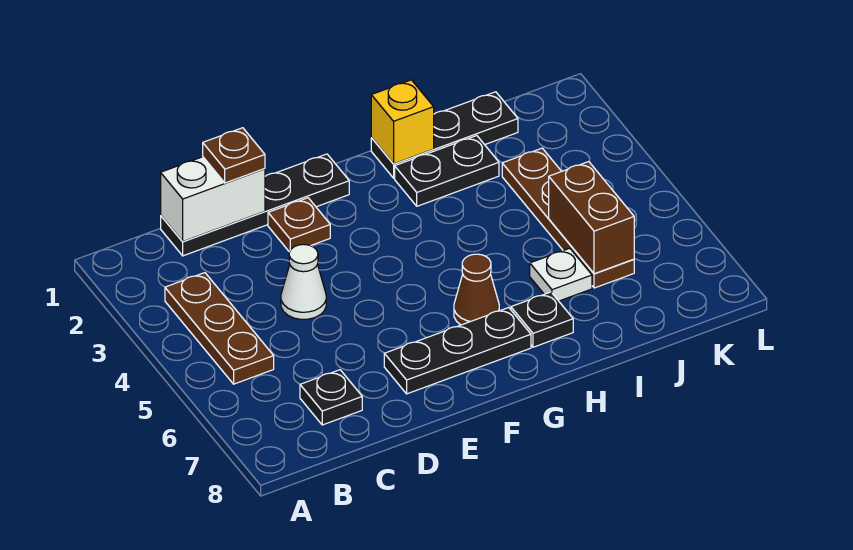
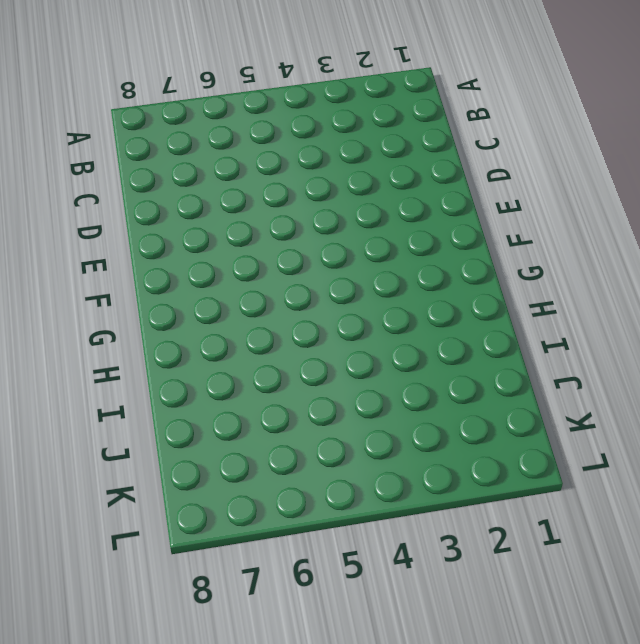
none -> brown 1x3 plate [165,273,274,384]
none -> black 1x4 plate [161,154,349,256]
none -> black 1x1 plate [300,370,362,425]

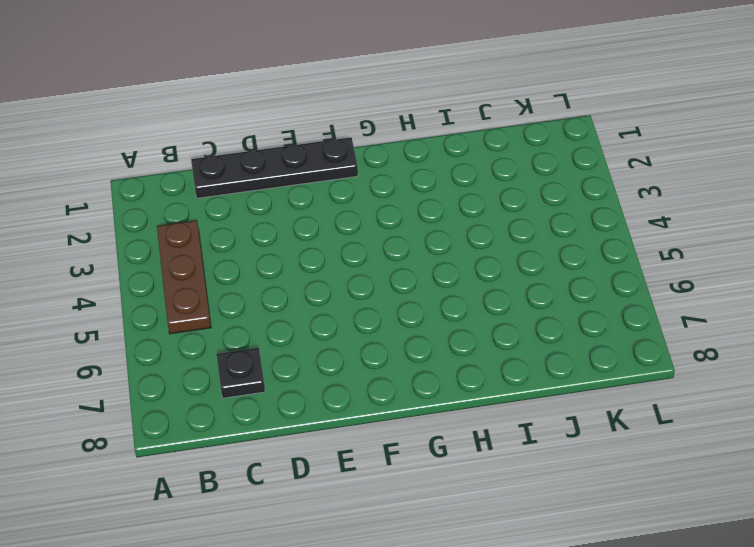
none -> white 1x1 cone [281,244,326,319]
none -> brown 1x1 plate [268,198,330,252]
none -> black 1x3 plate [384,308,531,394]

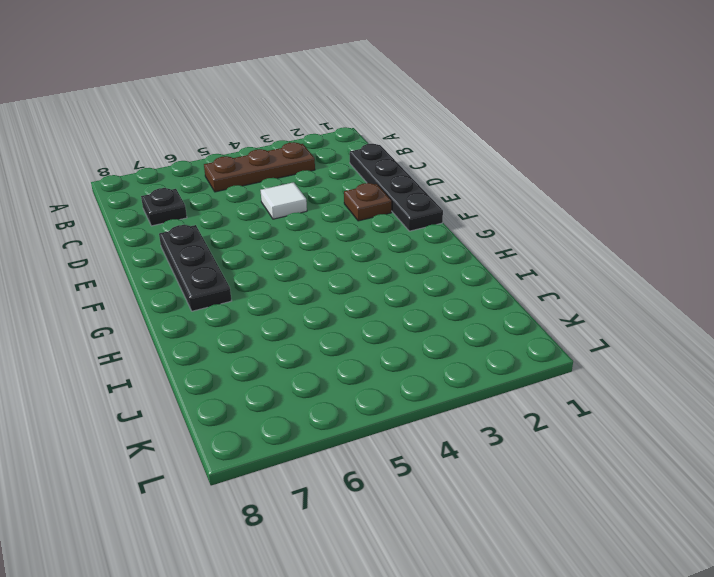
white 1x1 tile [260,182,307,219] -> white 1x1 cone [281,244,326,319]
none -> brown 1x1 cone [454,254,499,325]
none -> black 1x3 plate [371,92,518,178]
none -> black 1x2 plate [395,136,499,206]

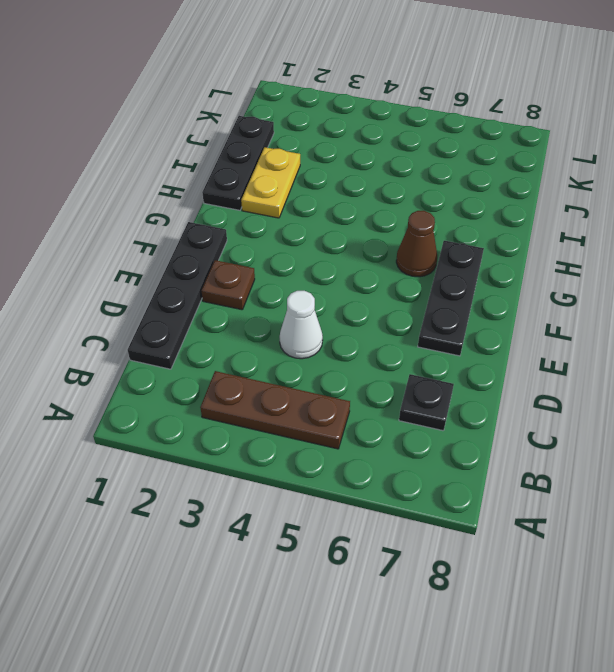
yellow 1x2 plate [241,147,300,218] -> black 1x2 plate [395,136,499,206]
none -> black 1x1 plate [511,292,573,347]
none -> white 1x1 plate [530,248,592,301]
none -> brown 1x4 plate [502,148,634,288]

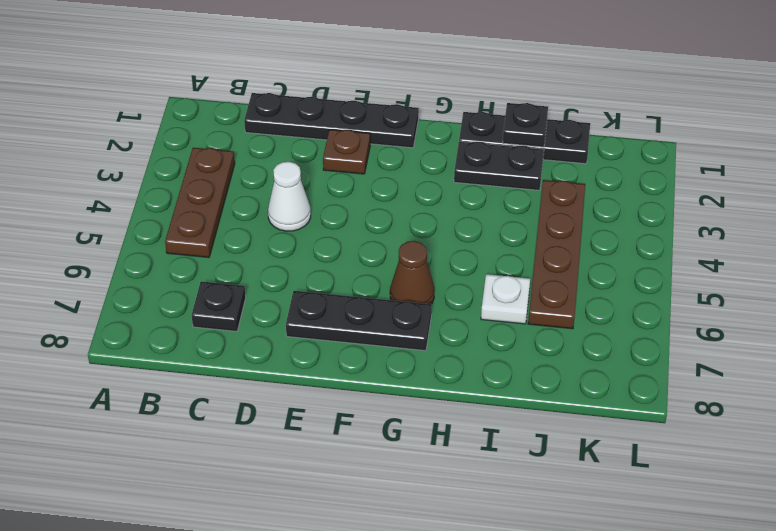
black 1x1 plate [503,103,548,147] -> black 1x1 plate moved to [511,292,573,347]
none -> white 1x2 brick [161,157,265,241]
none -> yellow 1x1 brick [371,80,434,164]
none -> brown 1x2 brick [549,162,634,274]

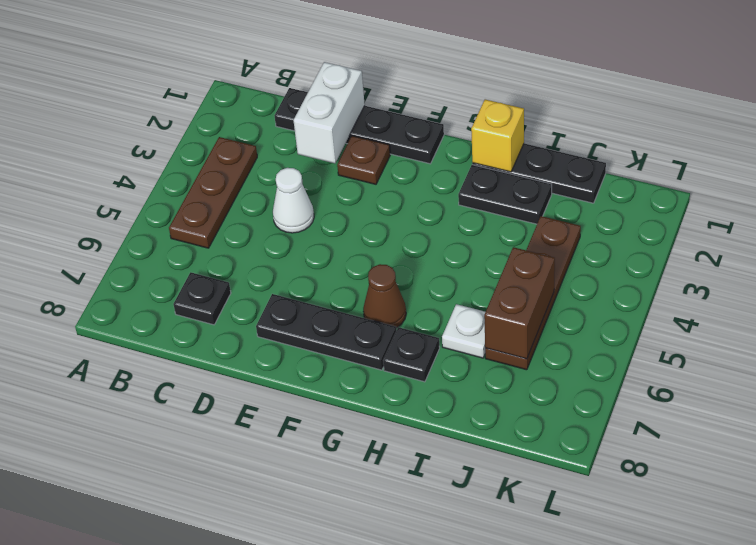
white 1x2 brick [293,62,365,163] -> white 1x2 brick turned to [161,157,265,241]
none -> brown 1x1 plate [203,128,265,183]

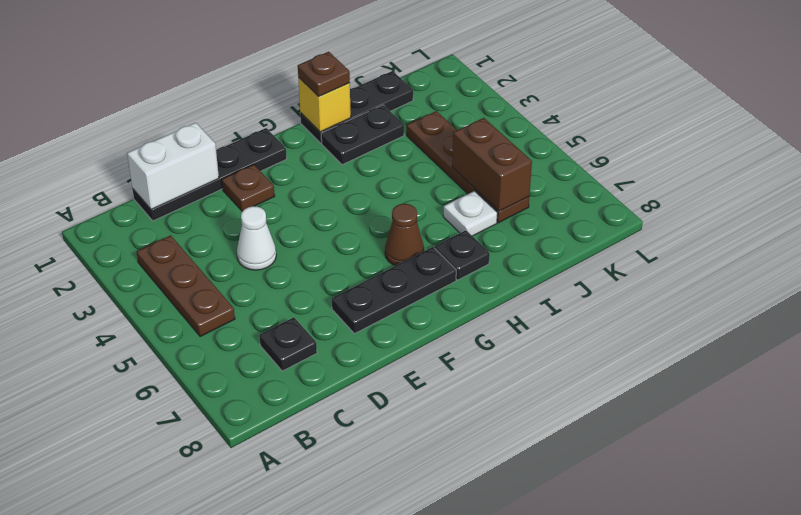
brown 1x1 plate [298,52,350,96] -> brown 1x1 plate moved to [203,128,265,183]

